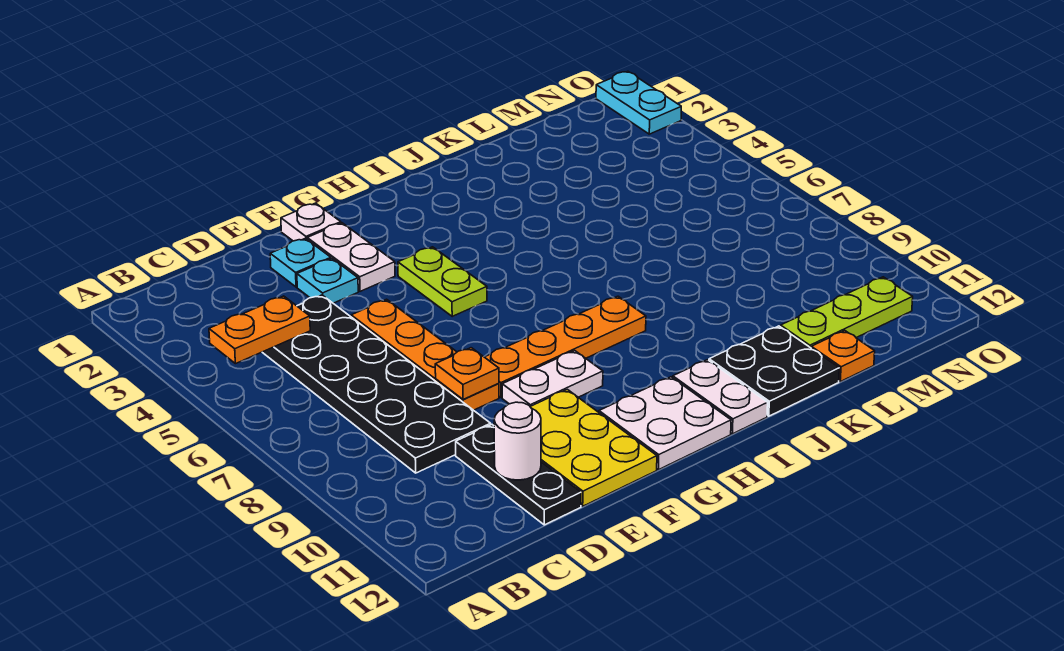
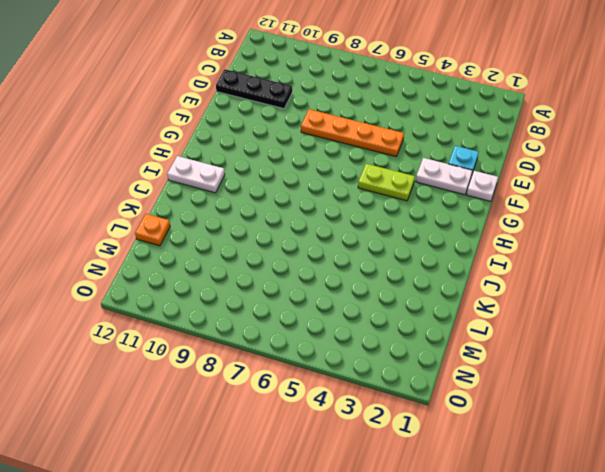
none -> black 2x6 plate [262,295,491,473]
none -> cyan 1x1 plate [297,259,358,303]
none -> yellow 2x3 plate [530,389,657,506]

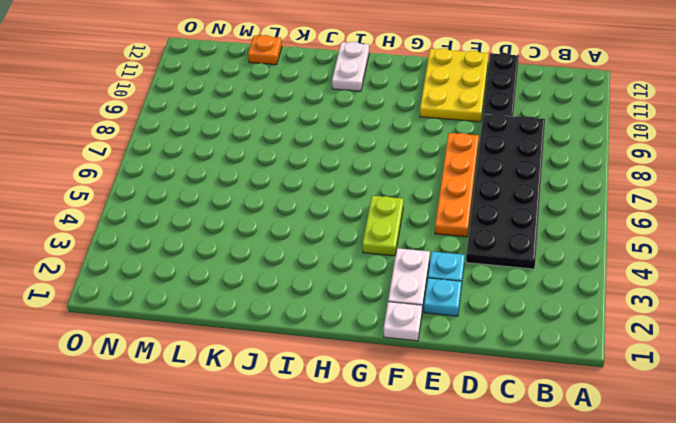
none -> orange 1x4 plate [485,296,646,397]
none -> white 1x2 plate [502,351,603,406]
none -> white 2x2 plate [599,377,731,470]

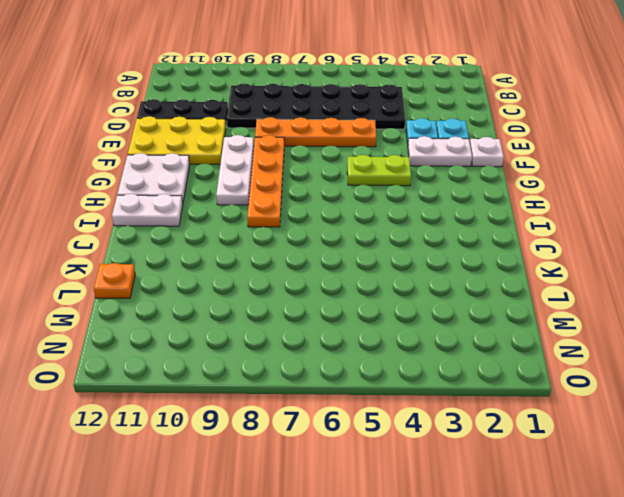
white 1x3 plate [216,135,254,205] -> white 1x2 plate [502,351,603,406]
none -> black 2x2 plate [709,326,839,416]
none -> lime 1x3 plate [781,277,913,348]
none -> cyan 1x2 plate [596,71,681,134]

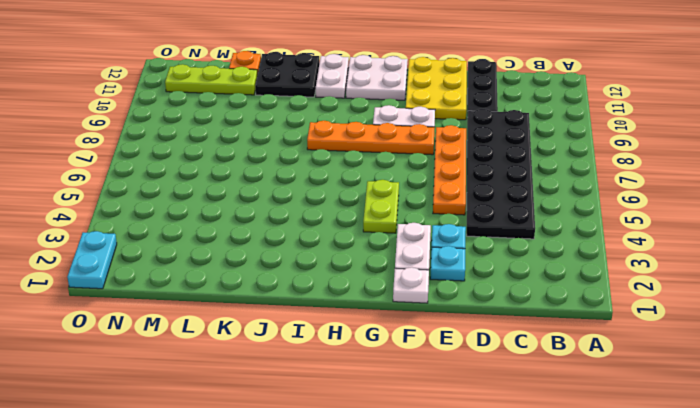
none -> orange 1x2 plate [209,296,310,364]
none -> white 1x1 round brick [494,402,541,480]
none -> orange 1x1 plate [435,348,499,399]

